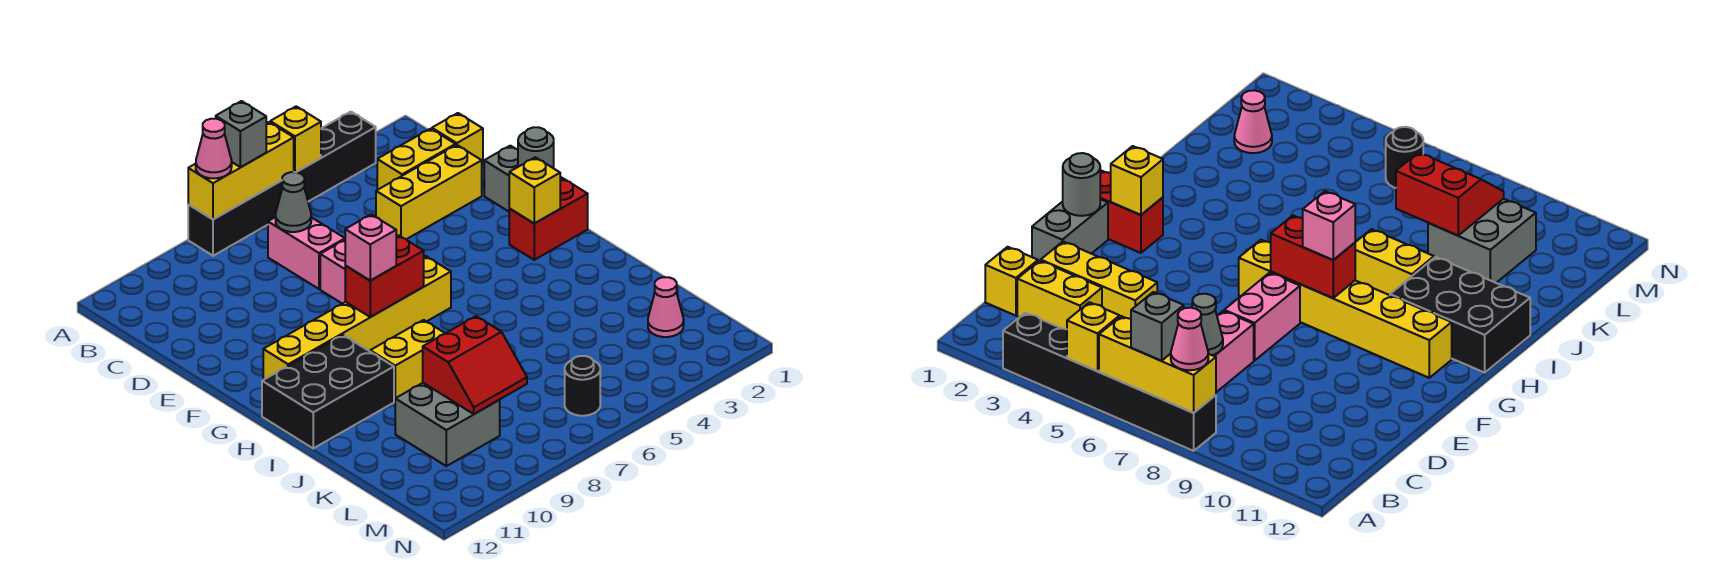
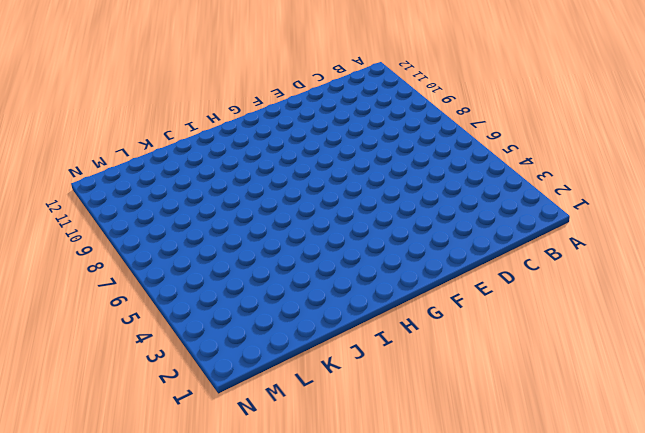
none -> black 1x6 brick [188,112,376,256]
none -> yellow 1x1 brick [432,113,483,165]
none -> yellow 1x2 brick [377,129,456,190]

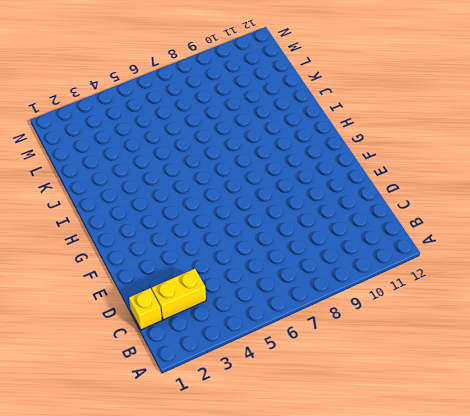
none -> black 1x6 brick [188,112,376,256]
none -> pink 1x2 brick [268,217,345,289]
none -> yellow 1x3 brick [376,145,482,239]

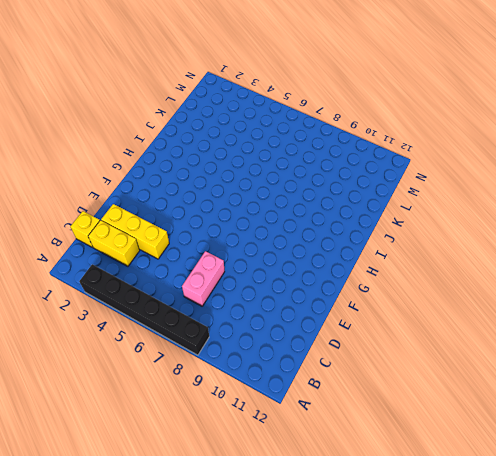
none -> grey 1x2 brick [484,146,561,211]
none -> pink 1x2 brick [320,240,345,304]
none -> red 1x2 brick [509,178,588,260]

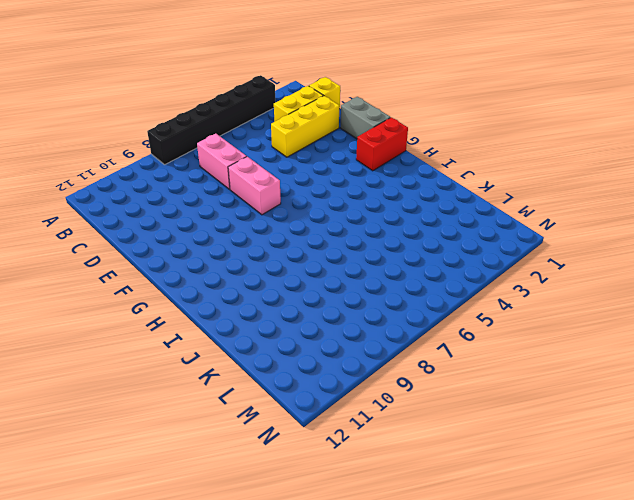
none -> yellow 1x6 brick [263,256,451,380]
none -> black 2x3 brick [262,335,394,448]
none -> yellow 1x2 brick [370,320,445,401]

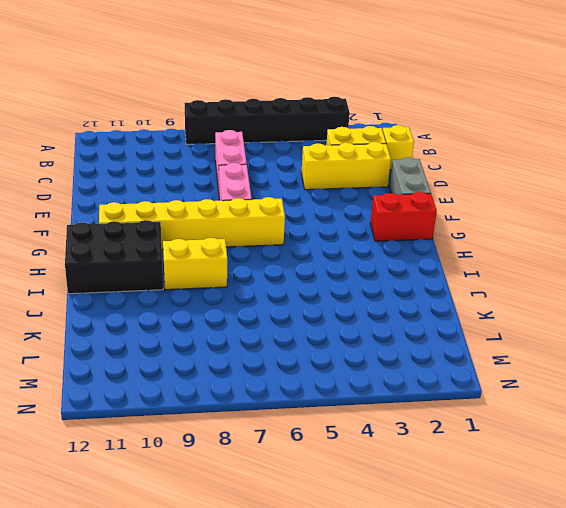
none -> grey 2x2 brick [395,383,500,466]
none -> pink 1x1 cone [648,277,684,337]
none -> black 1x1 round brick [565,356,600,416]

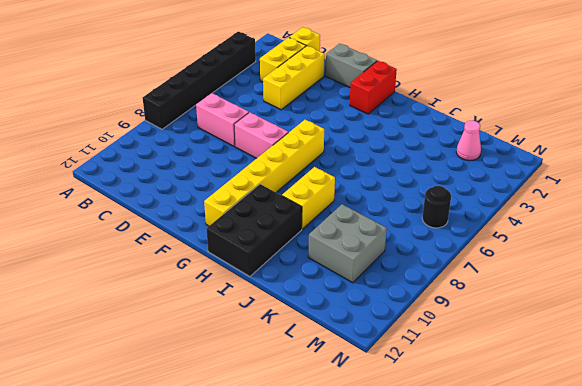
none -> yellow 1x1 brick [270,106,321,172]
none -> yellow 1x3 brick [188,122,294,219]
none -> grey 1x1 cone [276,172,311,232]

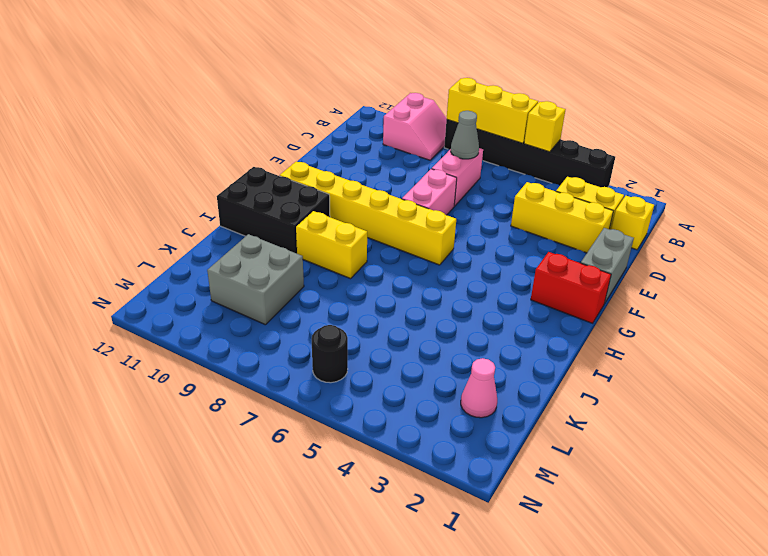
pink 2x2 slope [383,93,447,160] -> none
none -> grey 1x1 round brick [518,127,554,168]
none -> yellow 1x1 brick [509,157,560,223]
none -> red 1x2 brick [345,235,424,317]

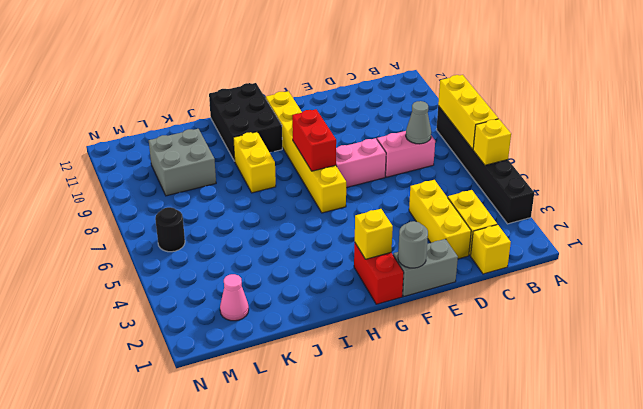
none -> red 2x2 slope [423,316,527,414]
none -> grey 1x1 brick [216,101,266,167]
none -> pink 1x1 cone [196,119,232,178]

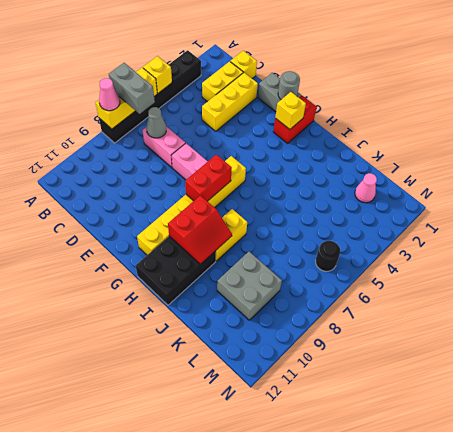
grey 1x2 brick [109,63,155,114] -> grey 1x1 brick [216,101,266,167]
red 2x2 slope [168,195,232,264] -> red 2x2 slope moved to [423,316,527,414]
none -> pink 1x1 brick [345,214,396,281]

